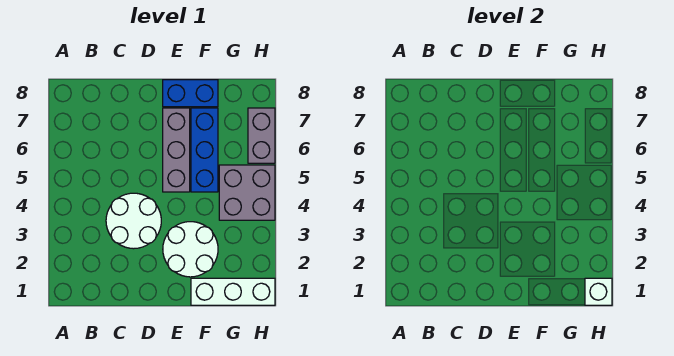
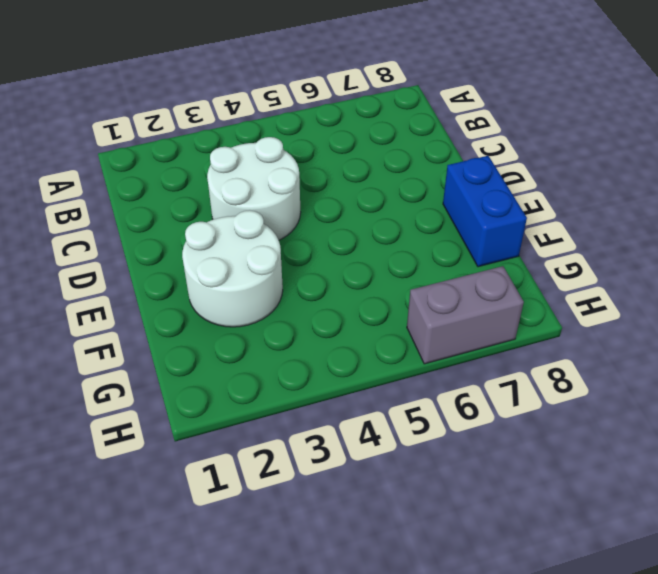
none -> grey 1x3 brick [163,108,190,192]
none -> white 1x3 brick [191,278,275,305]

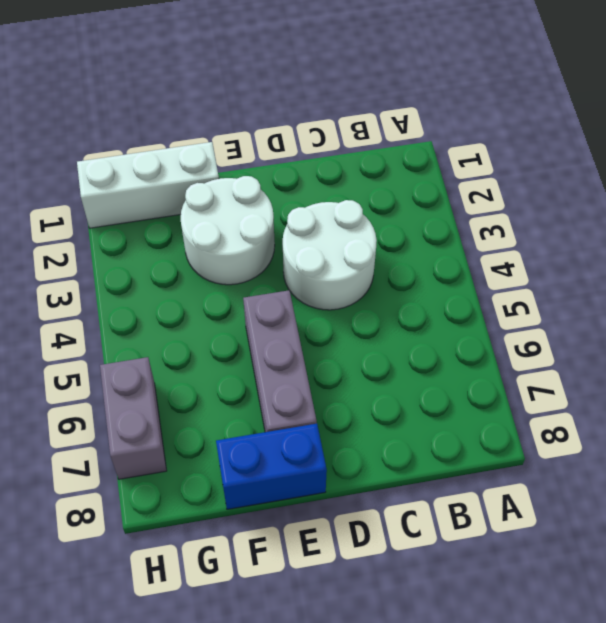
none -> blue 1x3 brick [191,108,218,192]
none -> grey 2x2 brick [219,165,275,220]

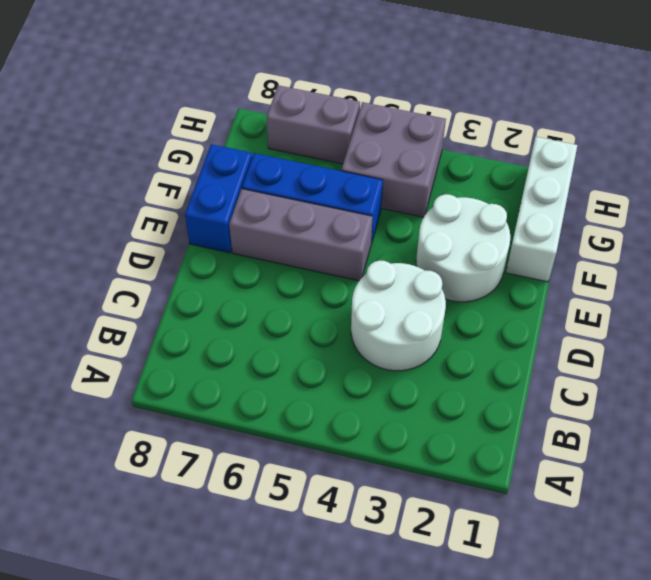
none -> white 1x1 brick [585,278,612,305]

